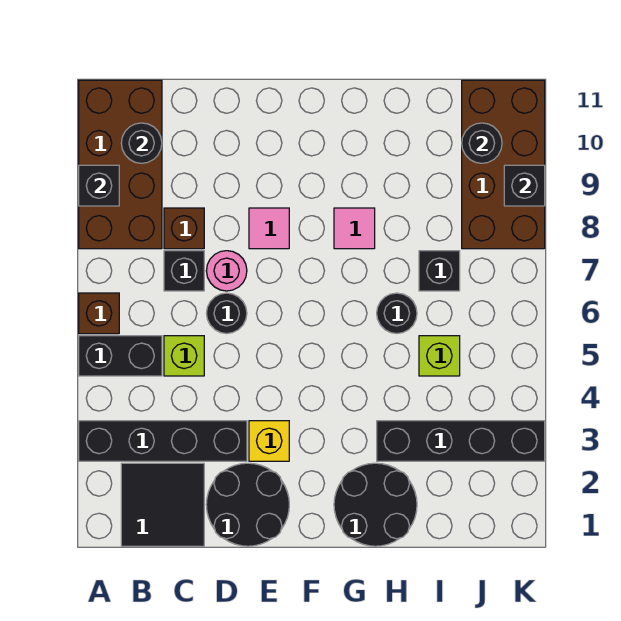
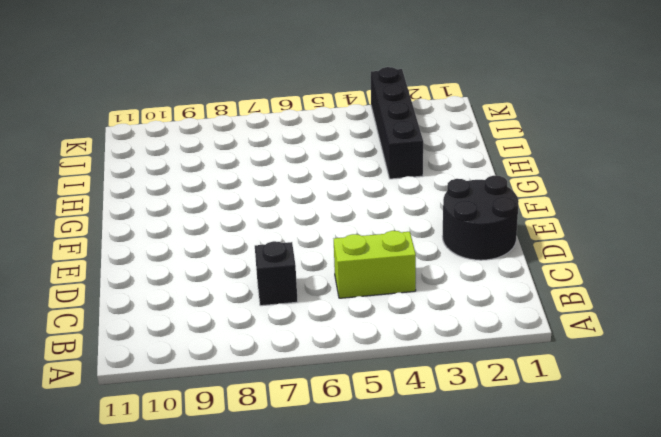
lime 1x2 brick [334,231,416,298] -> lime 1x1 brick [164,336,204,376]
none -> black 1x4 brick [79,421,247,461]
none -> black 1x2 brick [79,336,162,376]
none -> brown 1x1 brick [79,293,119,334]

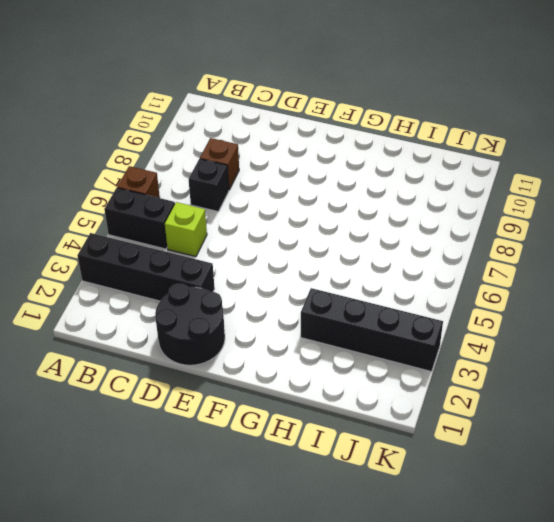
none -> brown 2x4 brick [79,80,162,249]
none -> black 2x2 tile [121,463,204,546]
none -> black 1x1 round brick [206,293,247,334]

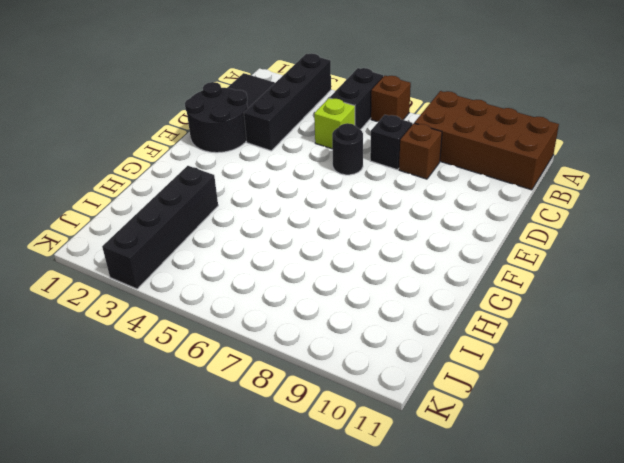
none -> pink 1x1 round brick [206,251,247,291]
none -> yellow 1x1 brick [249,421,289,461]
none -> pink 1x1 tile [249,208,289,249]

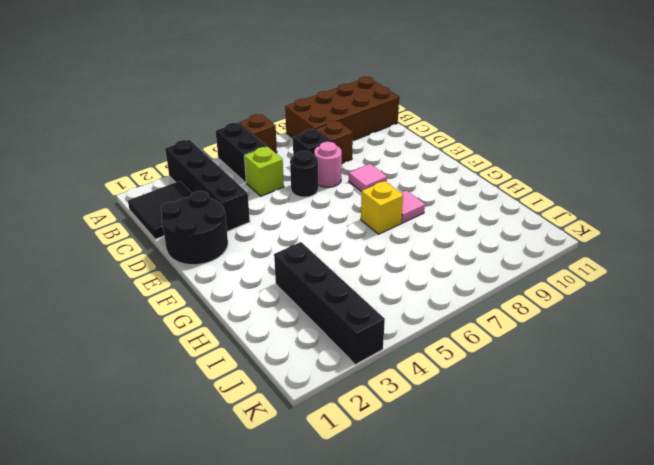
yellow 1x1 brick [361,181,403,234] -> yellow 1x1 brick moved to [249,421,289,461]
none -> black 2x2 round brick [334,463,417,546]
none -> black 1x1 round brick [377,293,417,334]
none -> lime 1x1 brick [419,336,460,376]

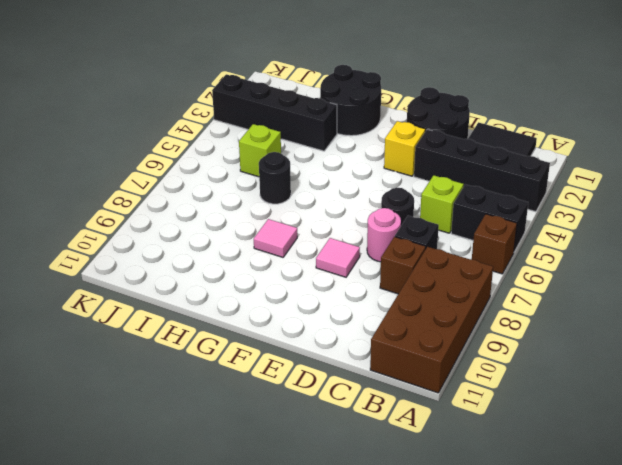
none -> black 1x1 brick [419,251,460,291]
none -> brown 2x4 brick [462,80,545,249]
none -> black 1x1 brick [79,165,119,206]

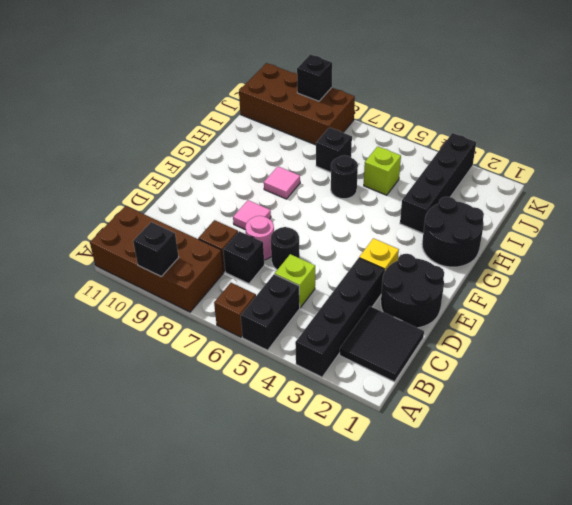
none -> black 1x1 round brick [121,123,162,163]
none -> black 1x1 round brick [462,123,502,163]

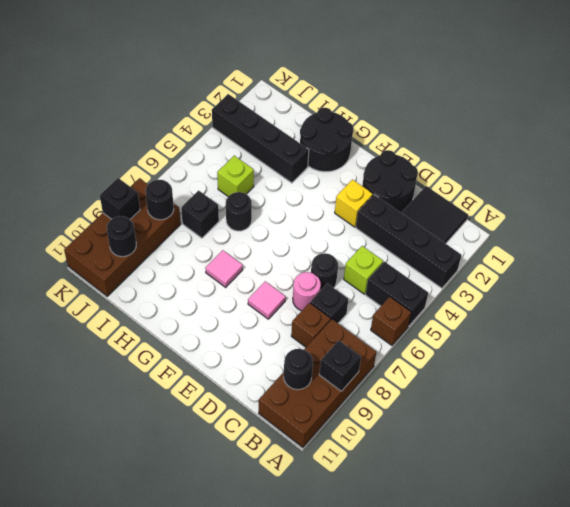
black 1x1 round brick [145,180,174,220] -> none

